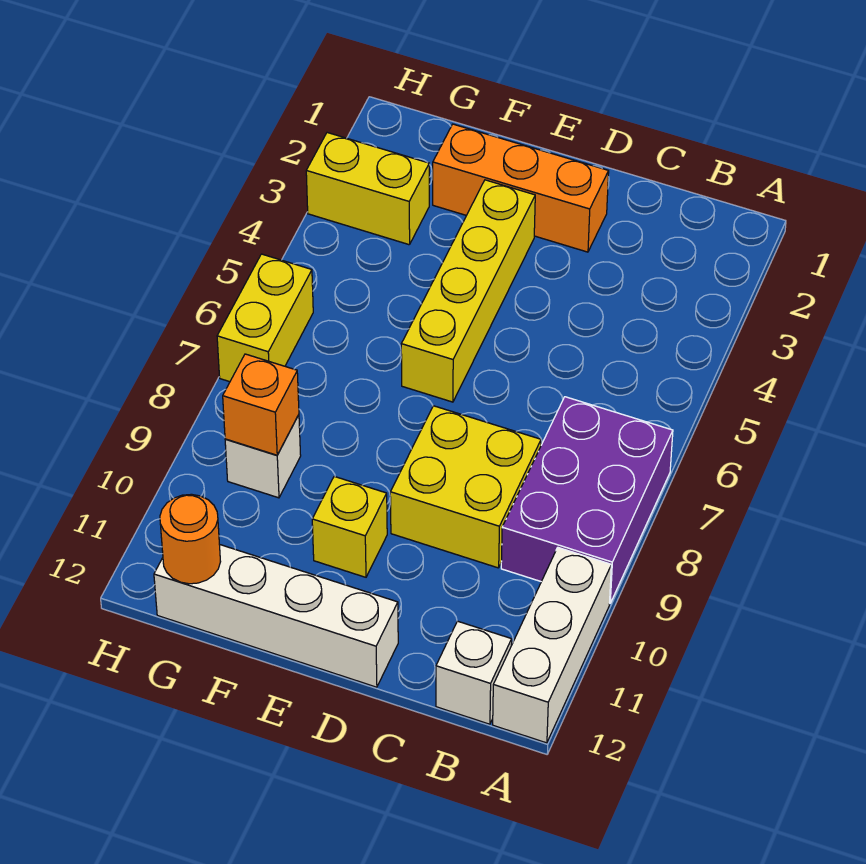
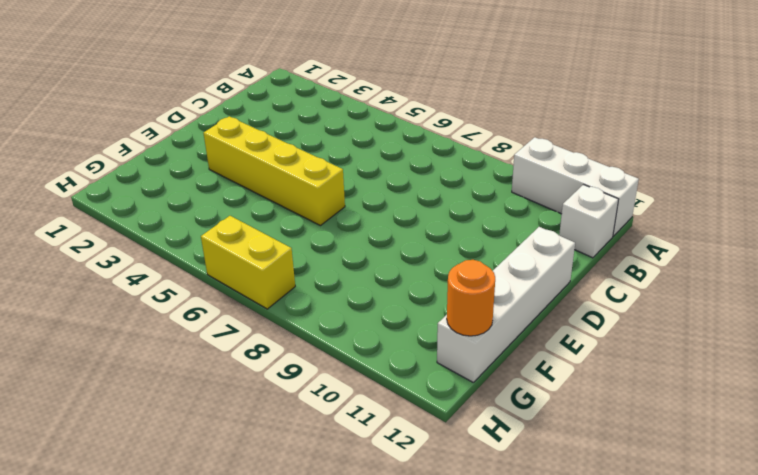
none -> purple 2x3 brick [501,397,673,603]
none -> yellow 2x2 brick [390,406,541,568]
none -> orange 1x3 brick [433,124,609,252]

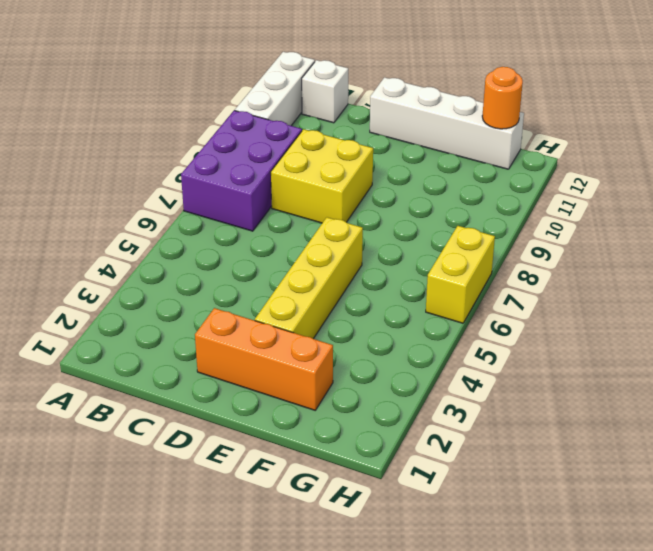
none -> yellow 1x1 brick [312,476,387,577]
none -> yellow 1x2 brick [306,133,429,245]
none -> white 1x1 brick [225,415,301,498]

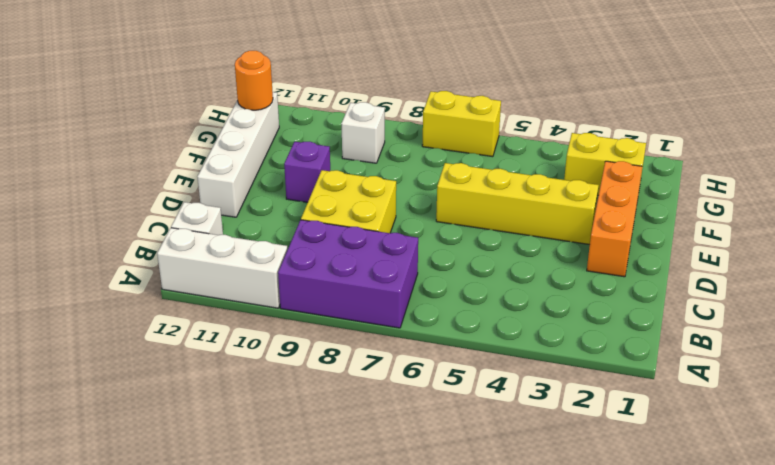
purple 1x1 brick [284,142,330,202] -> yellow 1x1 brick [312,476,387,577]
yellow 1x2 brick [564,133,646,195] -> yellow 1x2 brick turned to [306,133,429,245]
none -> orange 1x1 brick [223,354,299,455]

